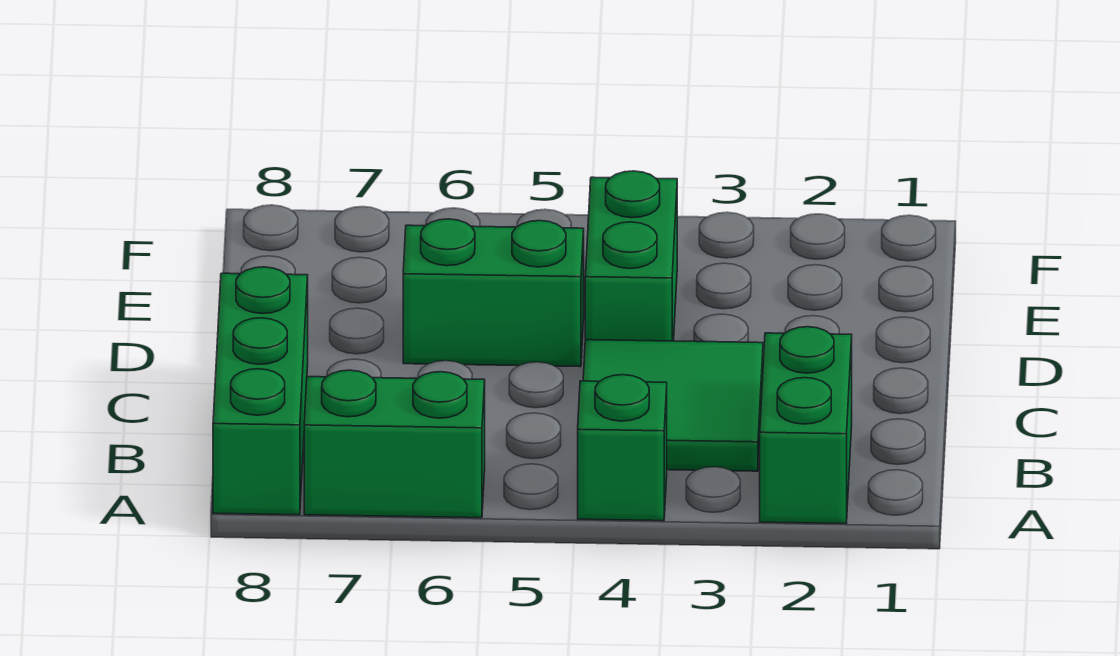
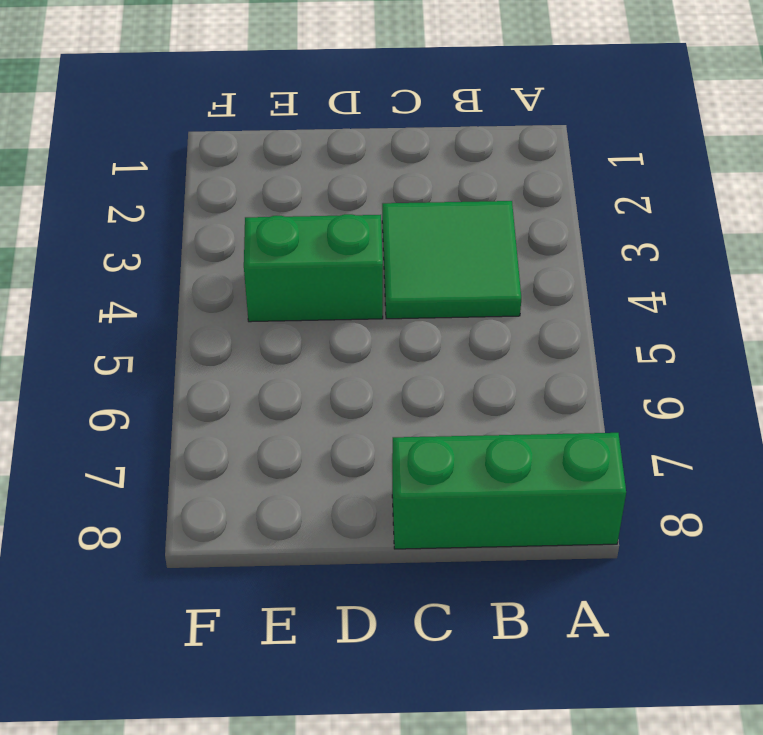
none -> green 1x2 brick [760,327,852,524]
none -> green 1x1 brick [578,375,667,521]

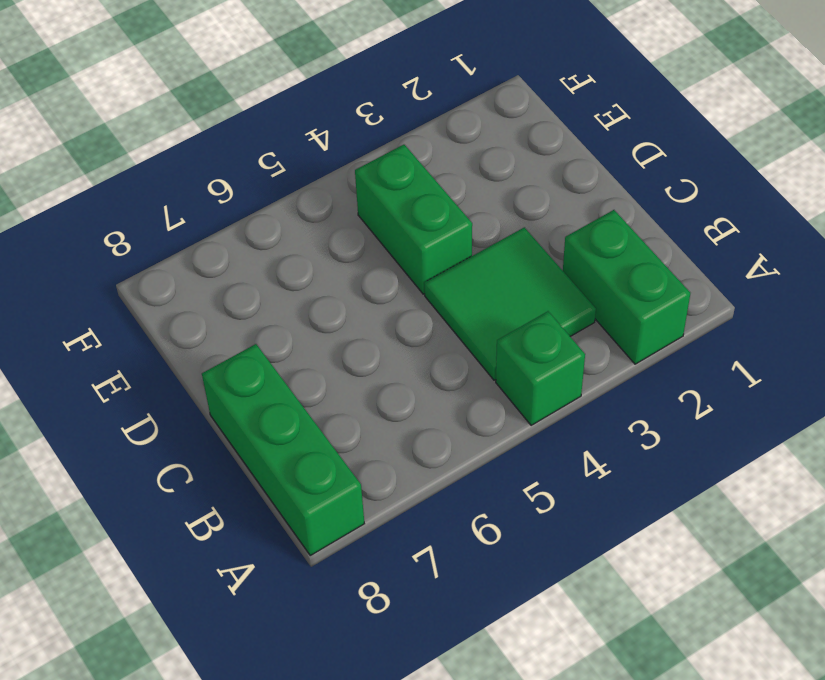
none -> green 1x2 brick [304,370,485,518]
none -> green 1x2 brick [403,219,584,367]

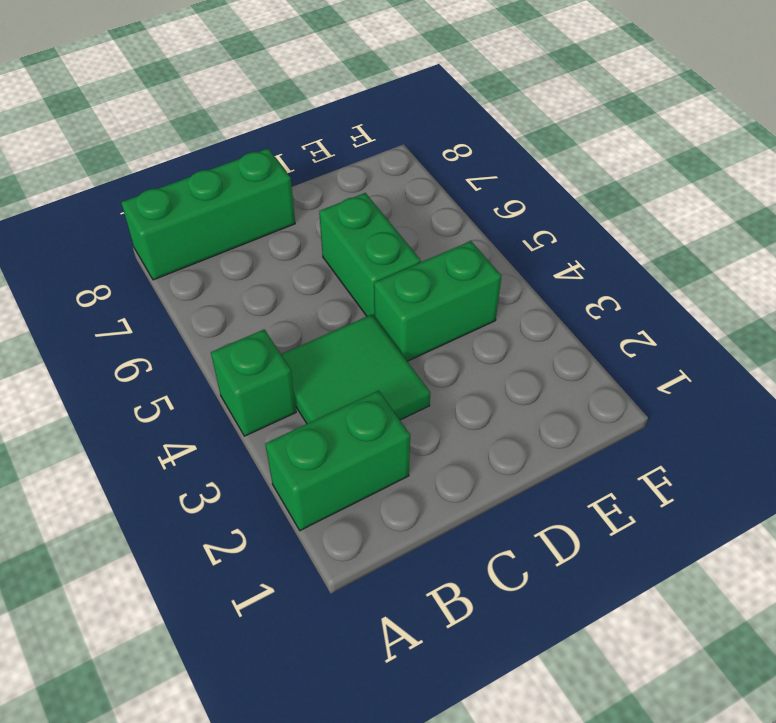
none -> green 1x2 brick [304,370,485,518]

